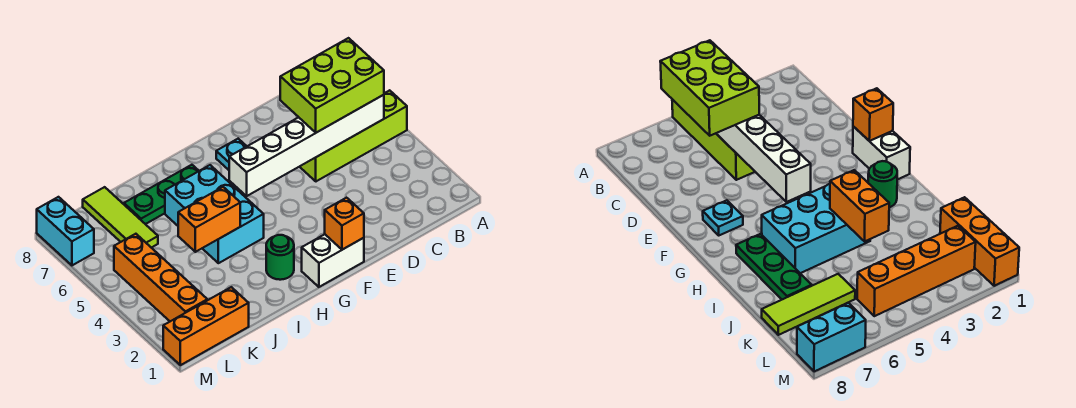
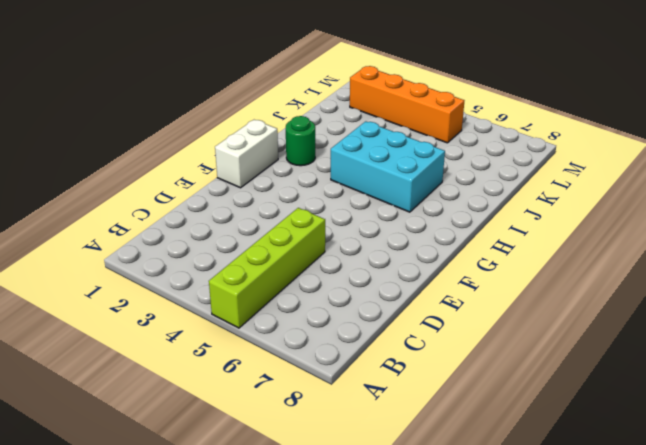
none -> cyan 1x1 plate [216,139,247,170]
none -> green 1x3 plate [124,165,199,224]
none -> orange 1x3 brick [163,287,249,365]

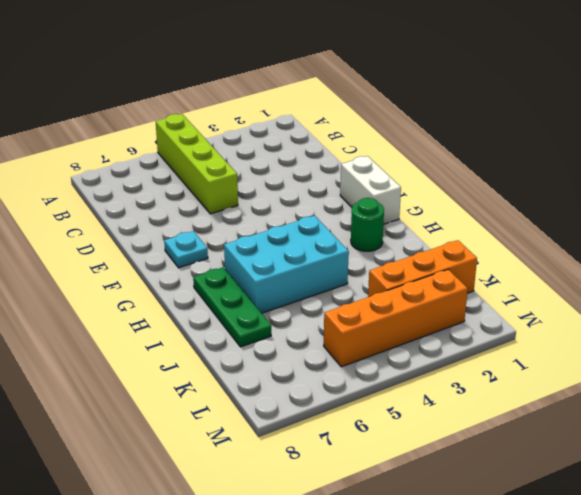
orange 1x3 brick [368,240,477,297] -> orange 1x3 brick turned to [163,287,249,365]
none -> lime 1x3 tile [83,187,158,248]
none -> cyan 1x2 brick [37,197,94,265]
none -> white 1x6 brick [229,95,384,196]

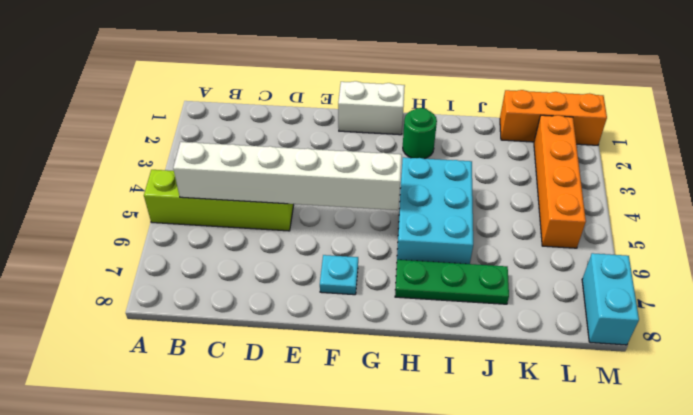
none -> lime 1x3 tile [83,187,158,248]
none -> orange 1x1 brick [325,198,364,250]
none -> orange 1x2 brick [178,187,240,252]

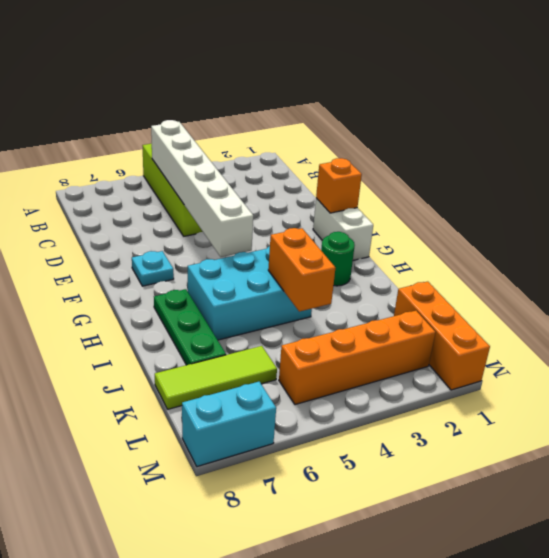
none -> lime 2x3 brick [280,38,384,133]

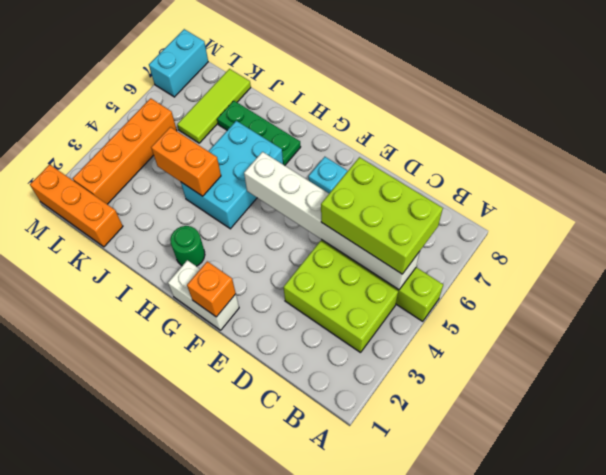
lime 2x3 brick [284,241,398,353] -> none

